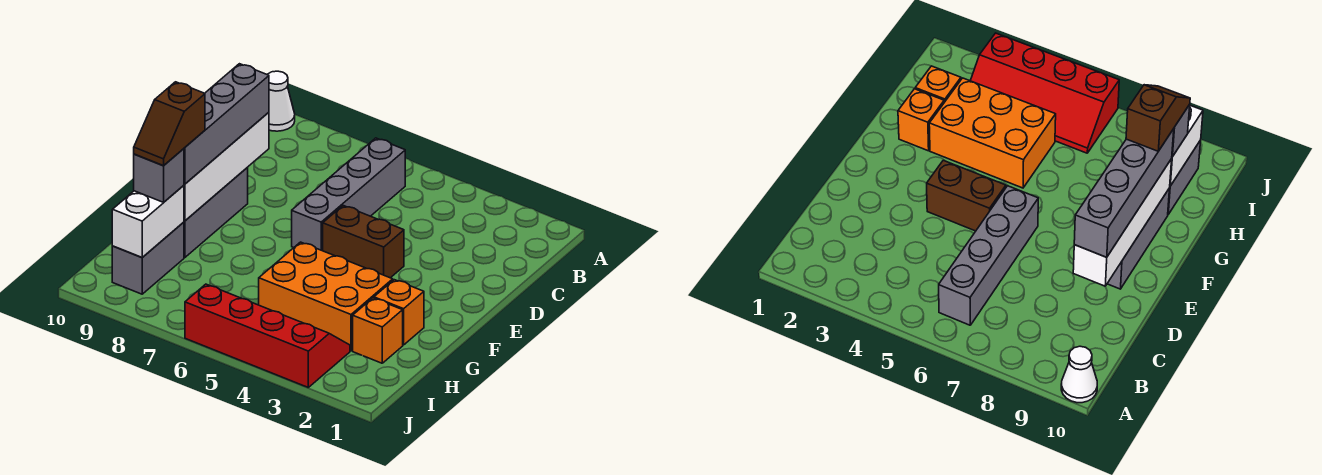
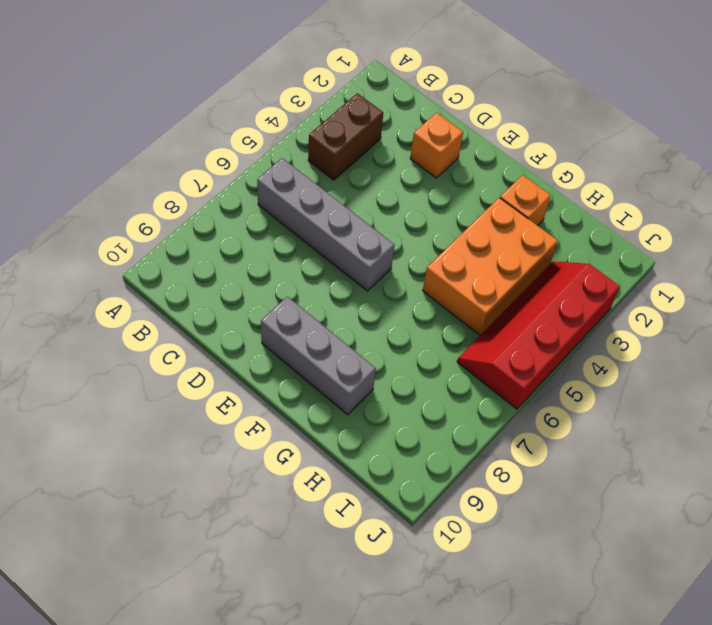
brown 1x2 brick [308,93,383,180] -> brown 1x2 brick moved to [323,206,404,278]
orange 1x1 brick [410,113,463,178] -> orange 1x1 brick moved to [353,298,403,363]
none -> white 1x1 cone [267,71,295,131]
none -> grey 1x2 brick [112,222,184,294]
none -> white 1x4 brick [184,112,269,221]

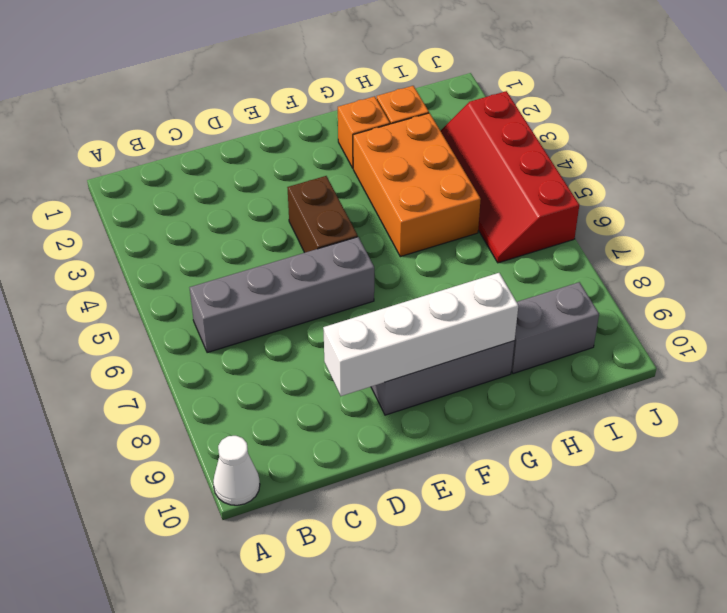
none -> white 1x2 brick [112,185,184,257]
none -> grey 1x4 brick [184,64,269,184]
none -> grey 1x1 brick [134,149,184,202]

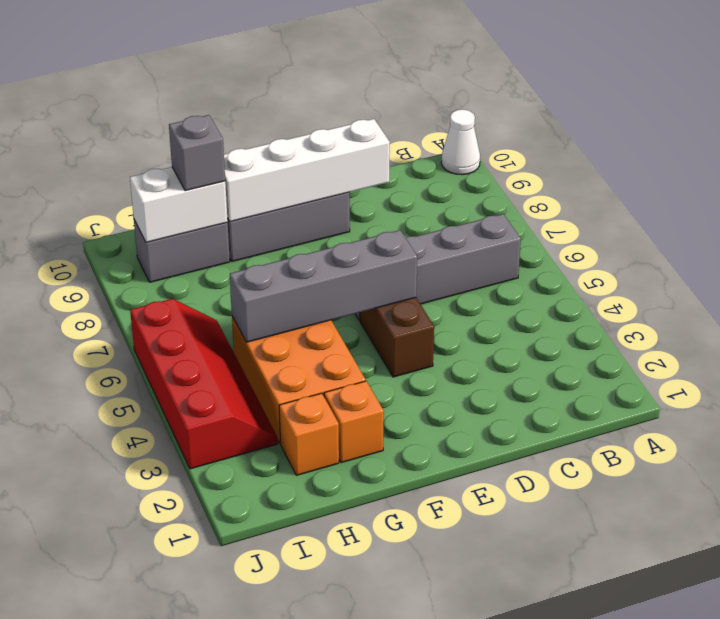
grey 1x4 brick [230,230,417,342] -> grey 1x4 brick moved to [184,64,269,184]
none -> brown 1x2 slope [134,82,205,166]

